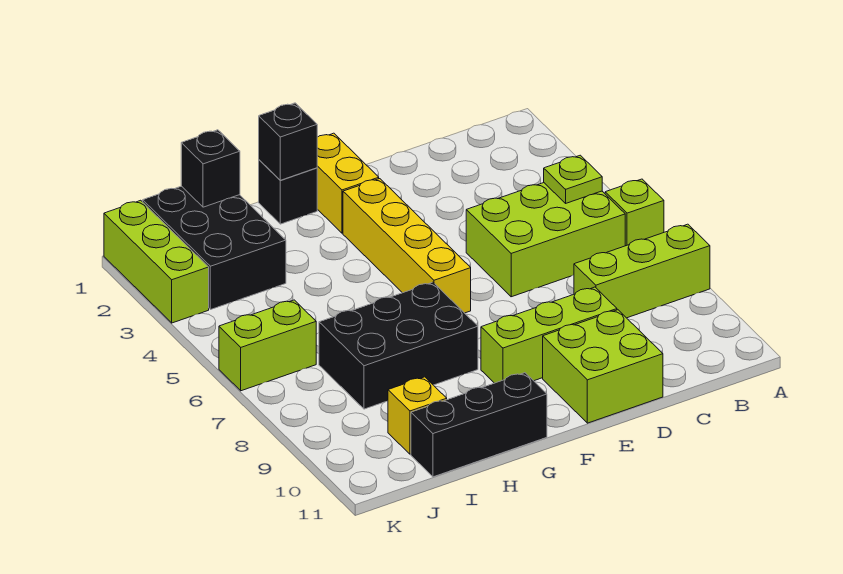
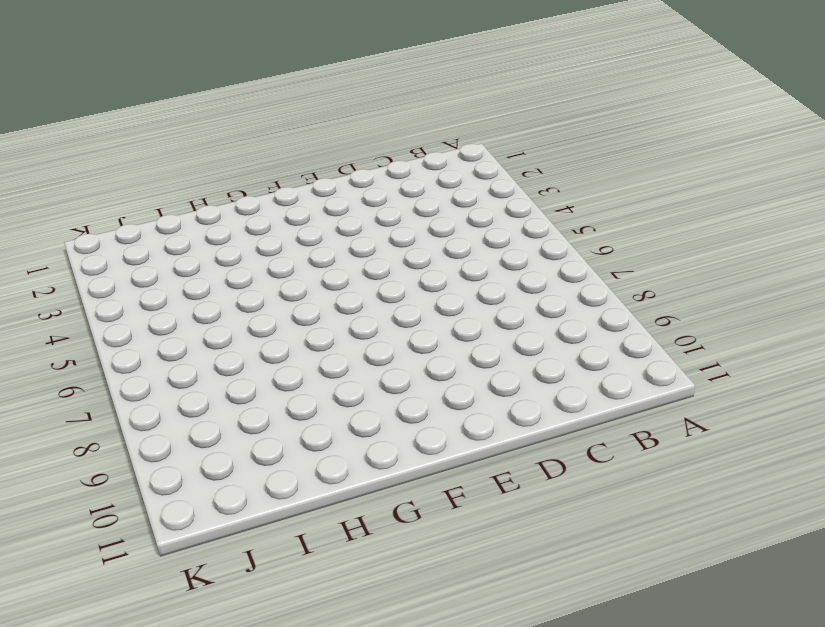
none -> lime 1x1 brick [605,179,664,246]
none -> lime 1x3 brick [574,224,710,318]
none -> lime 2x3 brick [466,183,625,297]

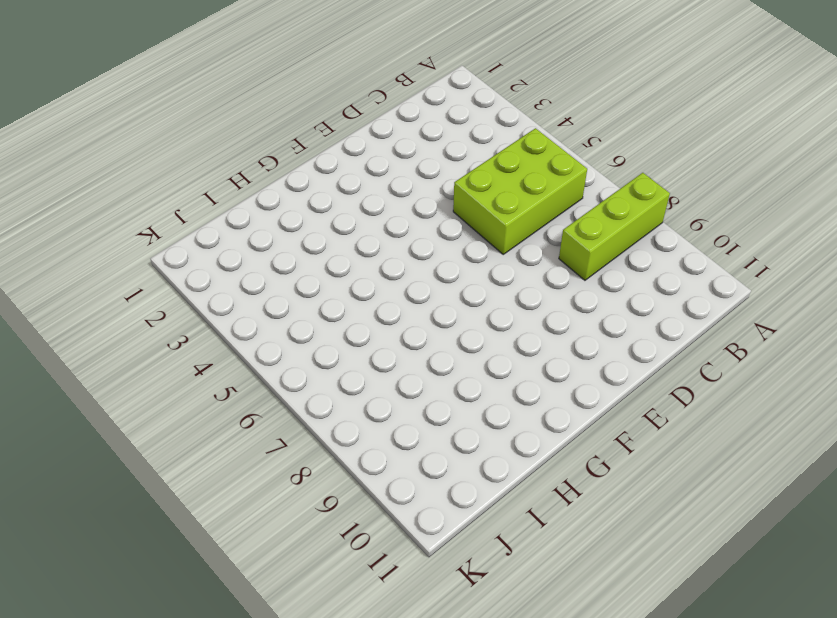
none -> lime 1x1 brick [605,179,664,246]
none -> lime 1x3 brick [481,287,617,383]
none -> lime 2x2 brick [543,310,663,423]

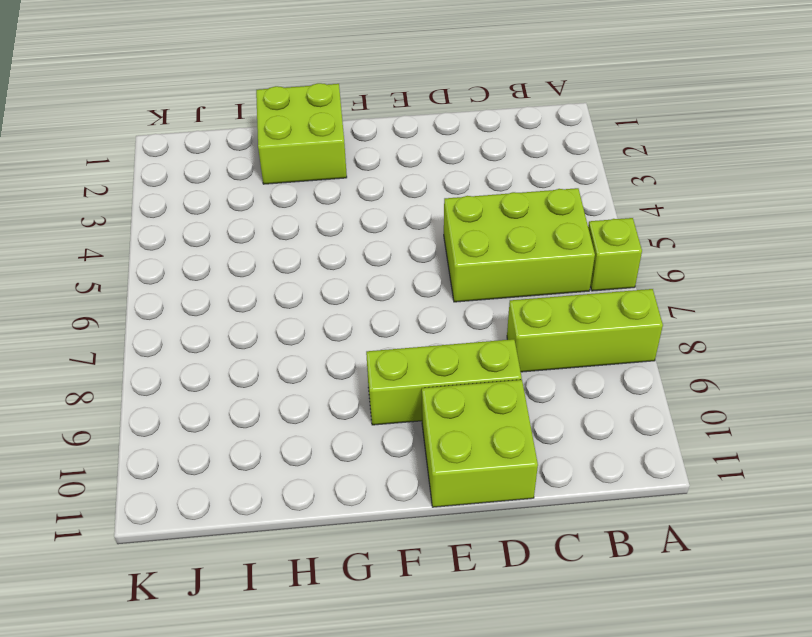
lime 2x2 brick [256,83,347,184] -> black 1x1 brick [259,160,317,224]
none -> yellow 1x2 brick [317,133,379,233]
none -> yellow 1x4 brick [343,179,471,313]
none -> black 2x3 brick [319,282,478,409]

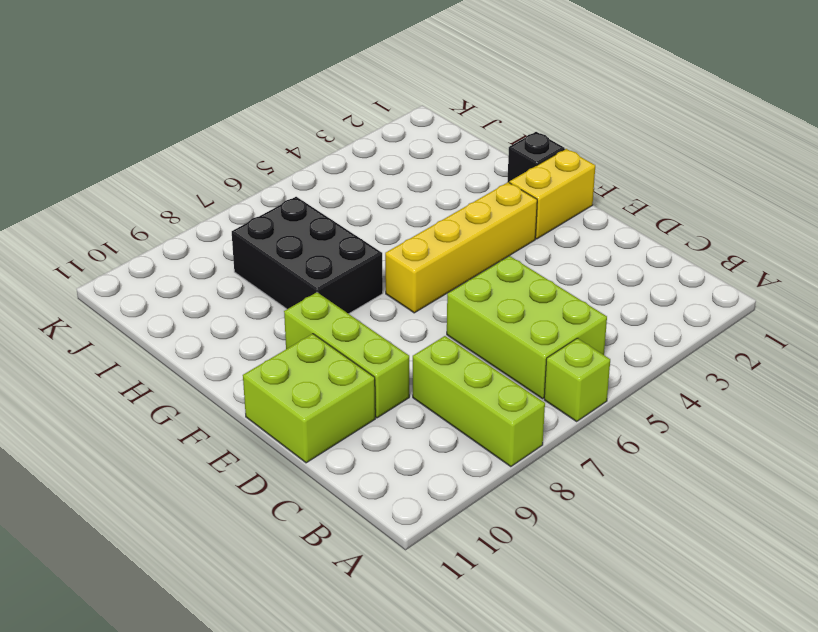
none -> black 1x3 brick [411,373,547,477]
none -> black 2x3 brick [143,186,286,310]
none -> yellow 1x1 brick [388,377,447,454]

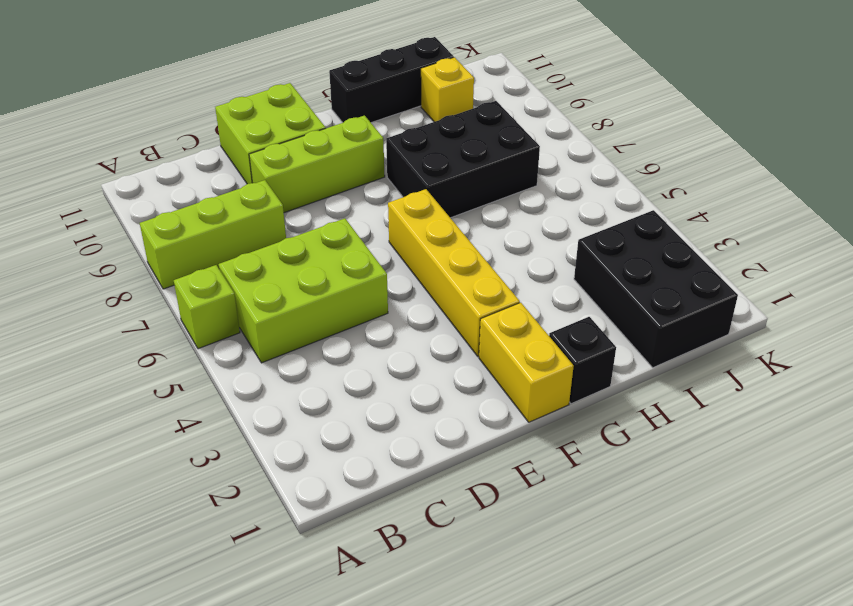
none -> lime 1x2 brick [219,300,316,391]
none -> lime 1x3 brick [104,200,209,323]
none -> lime 1x1 plate [544,155,602,203]

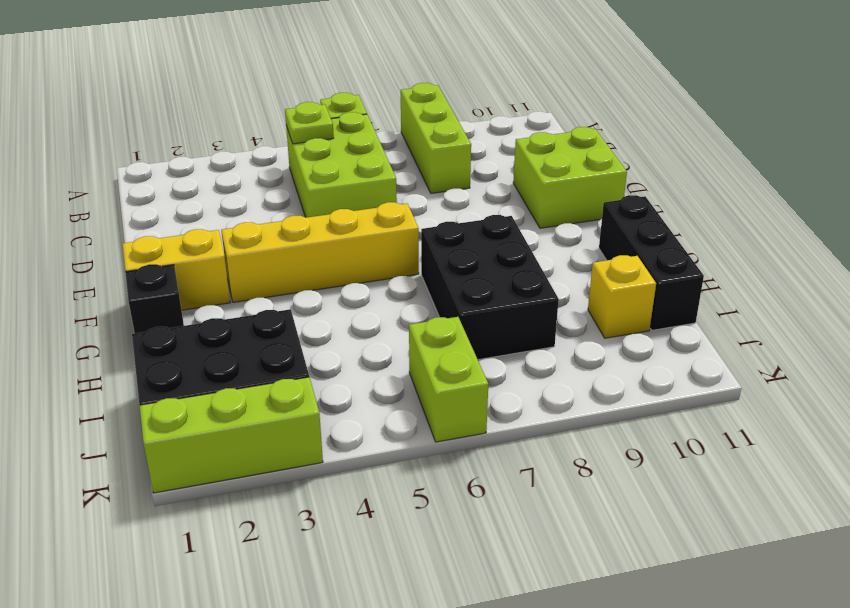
none -> lime 1x3 brick [481,287,617,383]
none -> black 1x1 brick [259,103,317,180]
none -> black 1x1 brick [181,130,240,207]

